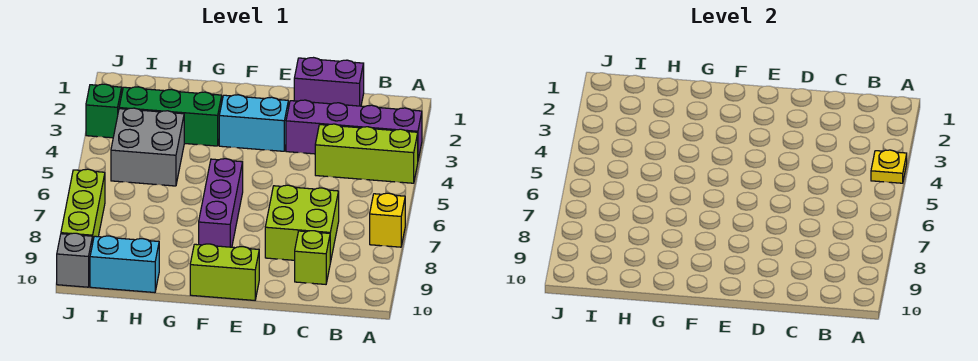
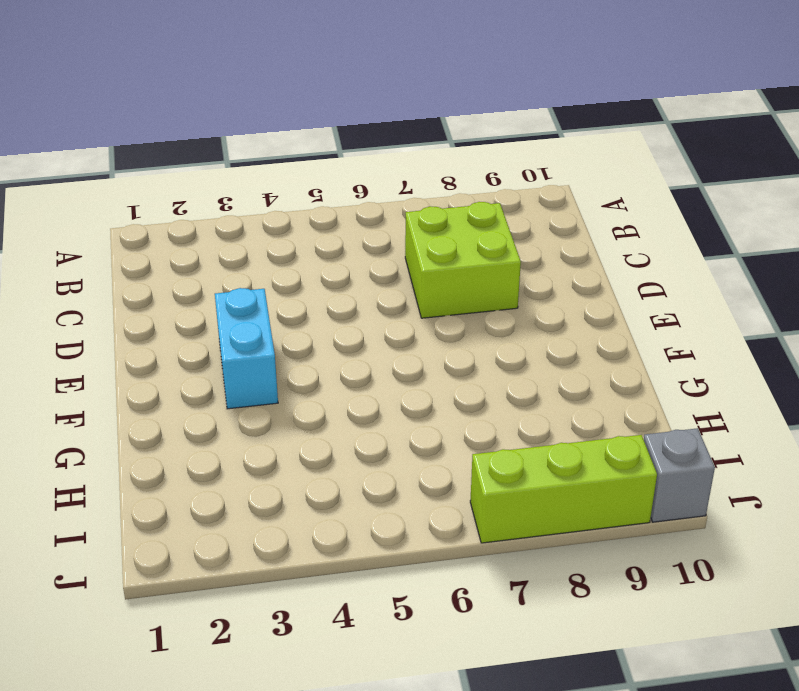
none -> purple 1x4 brick [286,100,422,159]
none -> lime 1x3 brick [315,124,418,183]
none -> yellow 1x1 brick [370,193,405,247]

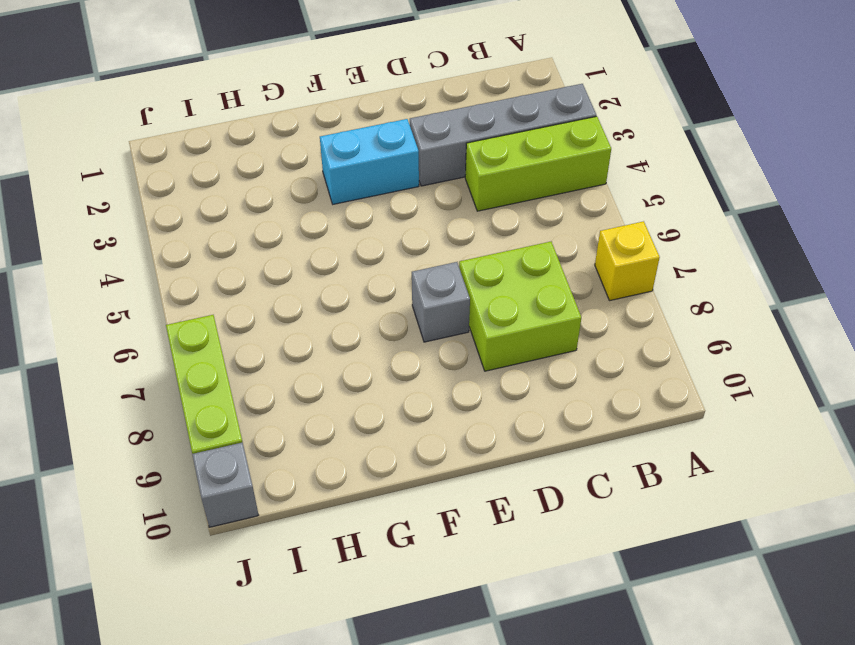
grey 1x4 brick [410,84,596,186] -> purple 1x4 brick [286,100,422,159]
grey 1x1 brick [412,262,470,342] -> none
none -> purple 1x2 brick [294,58,364,106]
none -> lime 1x1 brick [295,231,330,284]
none -> lime 1x2 brick [190,244,259,300]

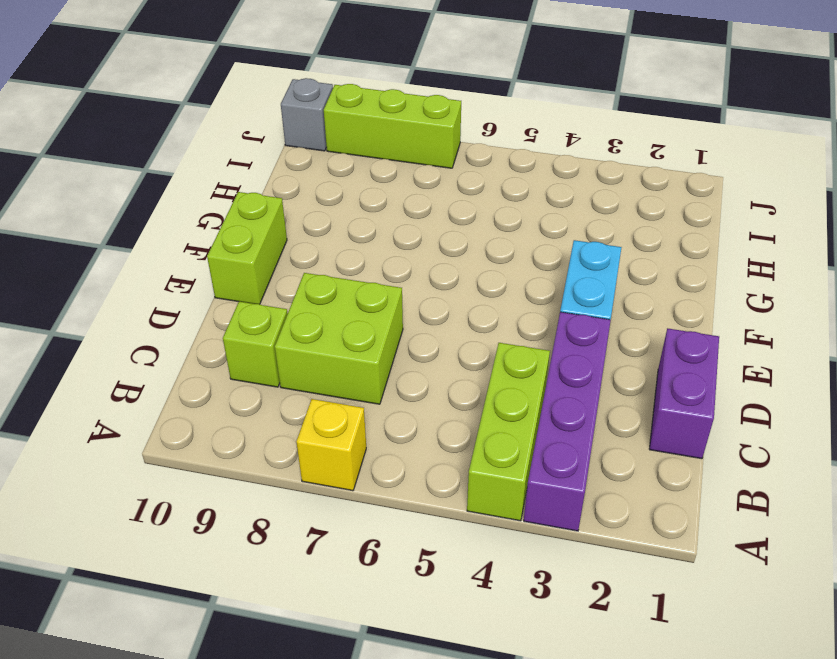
none -> purple 1x3 brick [199,159,243,247]
none -> green 1x3 brick [119,87,222,146]
none -> grey 2x2 brick [111,108,184,186]

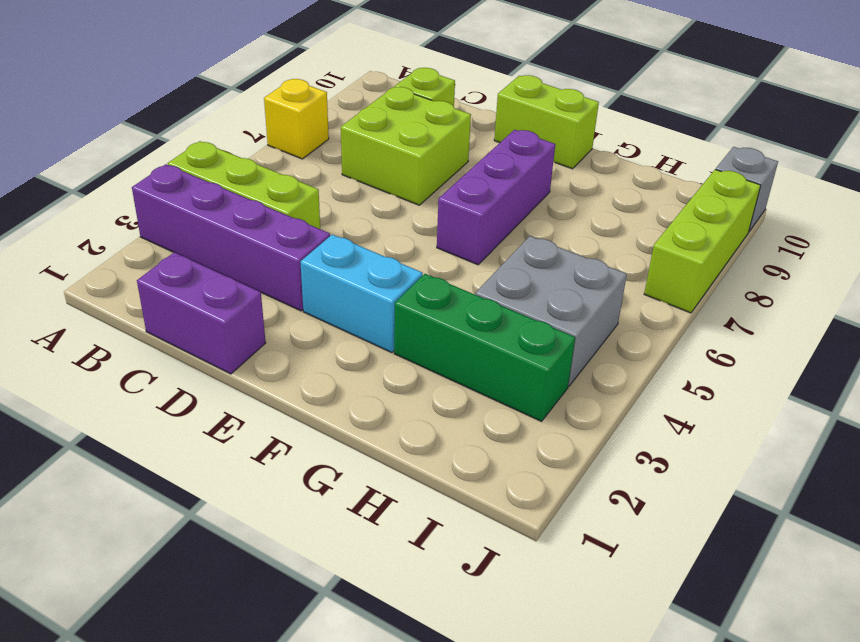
none -> cyan 1x2 brick [90,236,159,293]
none -> green 1x1 brick [86,84,122,138]
none -> yellow 1x1 plate [871,150,907,183]

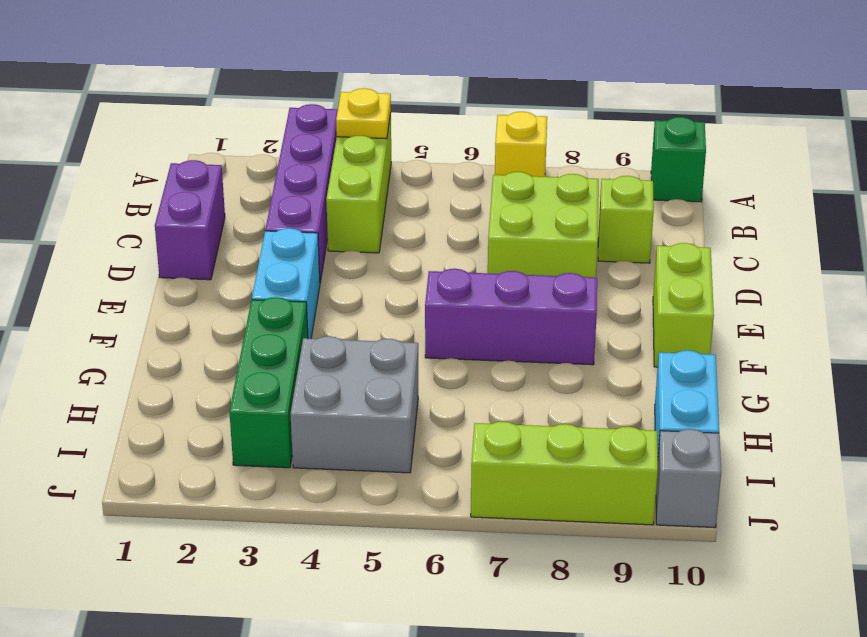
green 1x1 brick [651,117,706,202] -> green 1x1 brick moved to [86,84,122,138]

